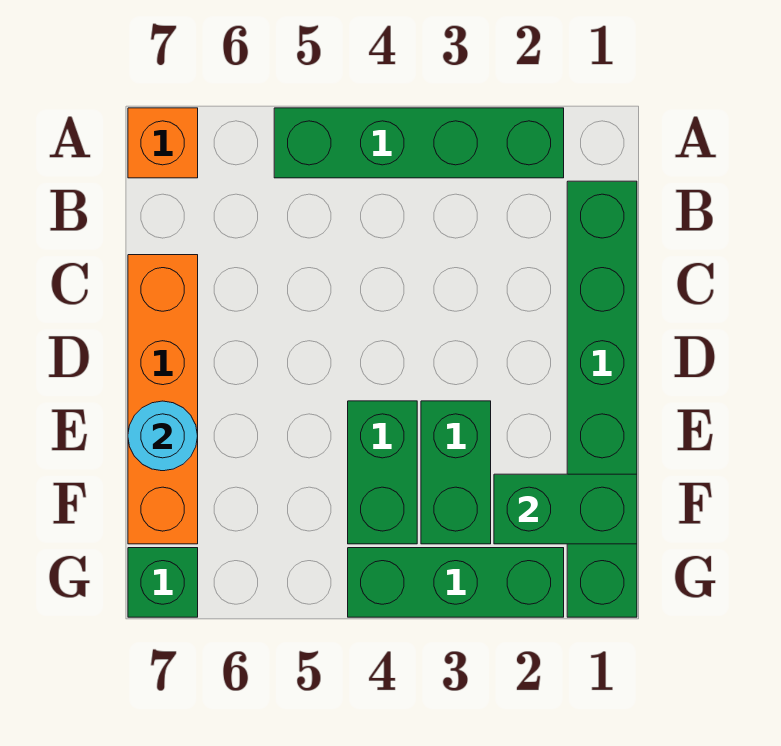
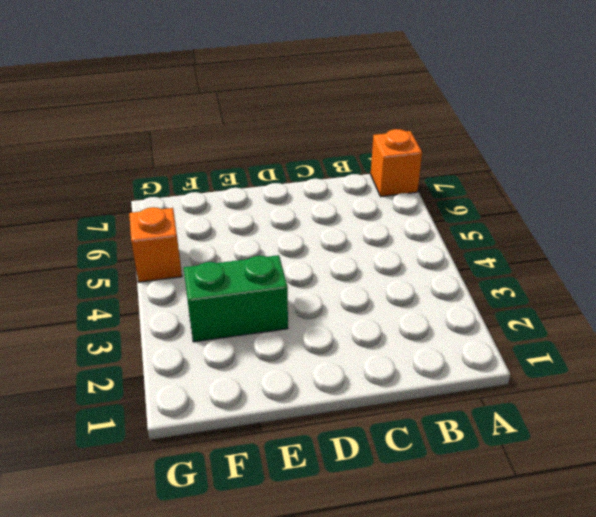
orange 1x1 brick [129,207,182,282] -> none
none -> green 1x4 brick [274,108,564,178]
none -> green 1x6 brick [567,181,637,617]

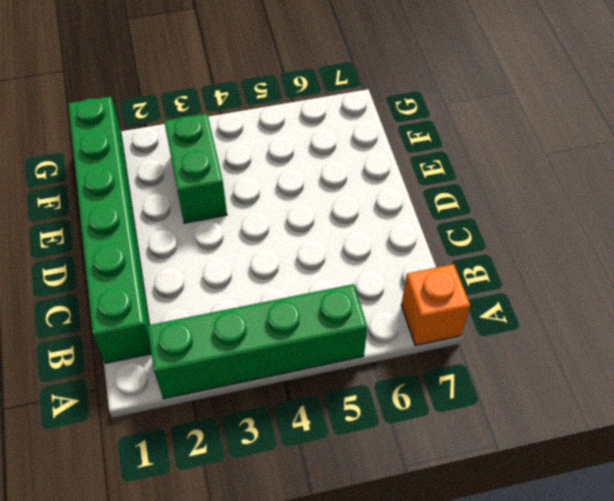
none -> orange 1x4 brick [128,255,198,544]
none -> green 1x2 brick [348,401,417,544]

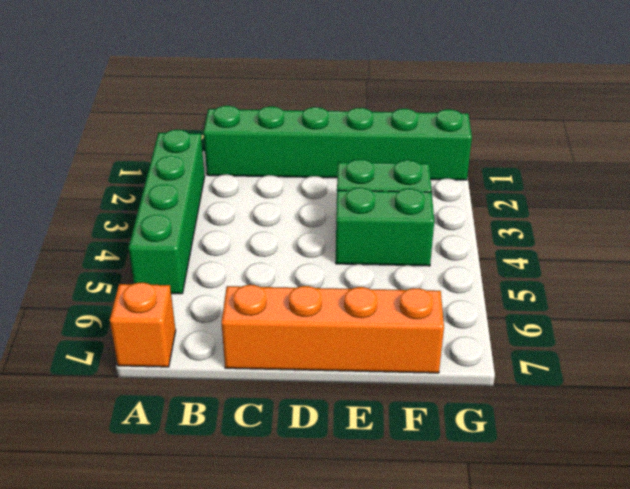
none -> green 1x3 brick [348,548,564,617]
none -> green 1x1 brick [128,548,198,617]

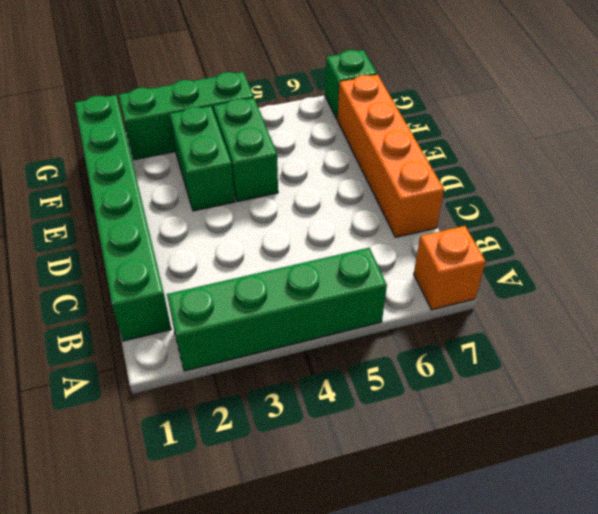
none -> cyan 1x1 round brick [128,401,198,471]
none -> green 1x2 brick [494,474,637,544]

